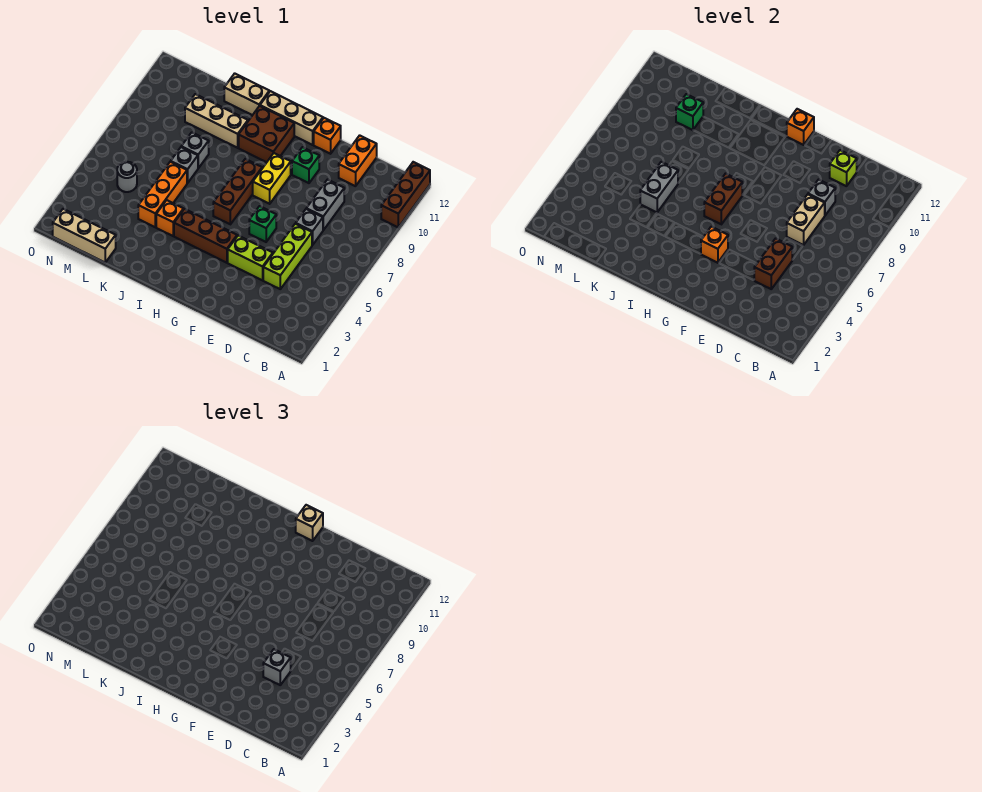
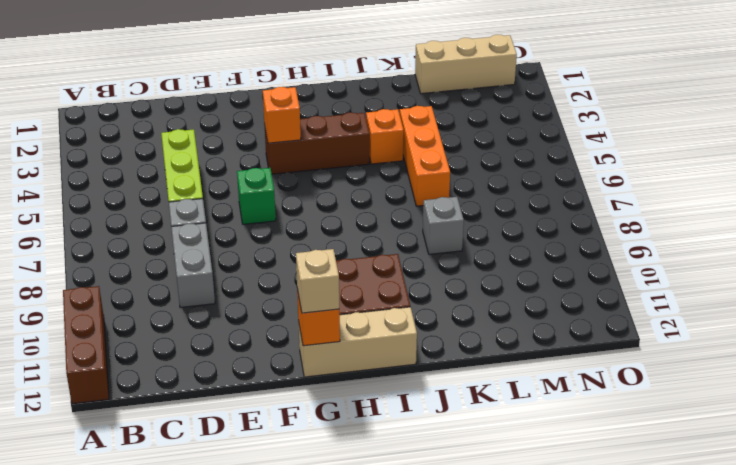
none -> orange 1x2 brick [339,135,377,186]
none -> lime 1x2 brick [228,236,273,280]
none -> green 1x1 brick [292,147,319,183]
none -> orange 1x1 brick [314,118,341,154]

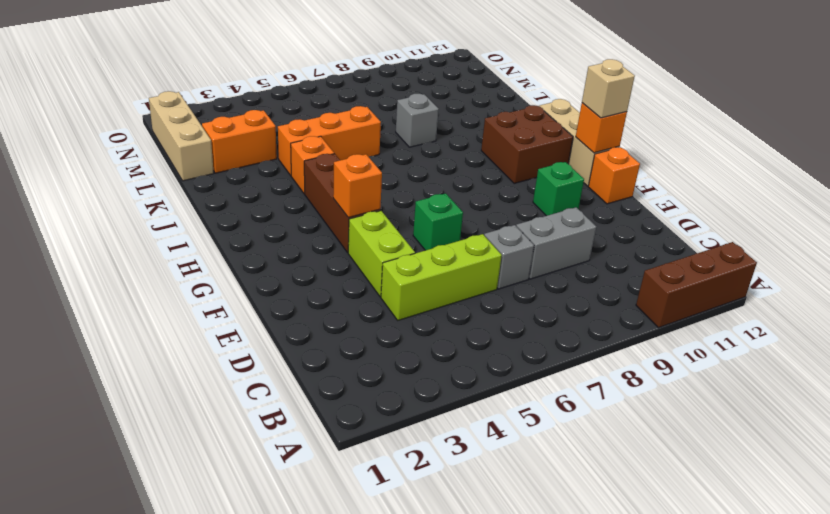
orange 1x2 brick [202,110,277,173] -> orange 1x2 brick moved to [339,135,377,186]
none -> yellow 1x2 brick [253,153,291,204]
none -> brown 1x3 brick [213,159,262,224]
none -> tan 1x3 brick [185,94,248,148]
none -> tan 1x2 brick [224,73,269,115]

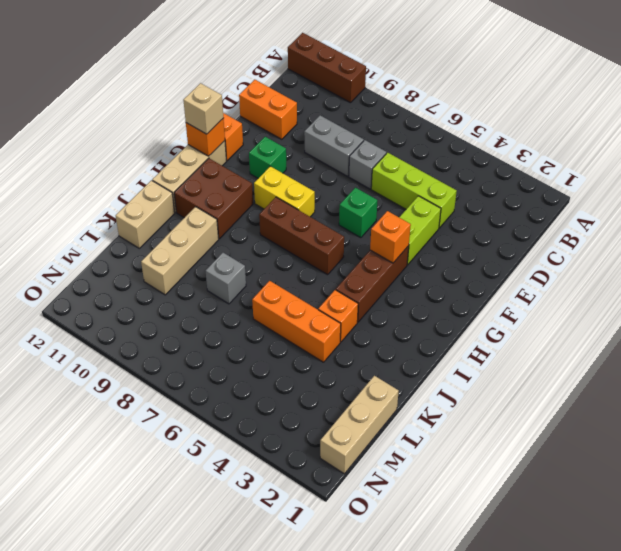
none -> grey 1x1 brick [171,147,198,183]
none -> grey 1x1 round brick [117,162,137,192]
none -> brown 1x2 brick [754,238,792,289]
none -> tan 1x2 brick [787,194,825,245]

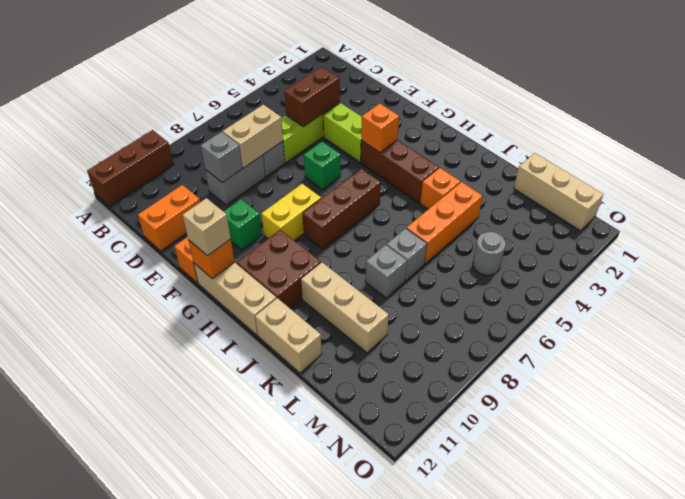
none -> lime 1x1 brick [830,150,857,186]
none -> brown 1x2 brick [704,174,742,224]
none -> grey 1x2 brick [640,162,678,212]
none -> green 1x1 brick [676,94,703,130]

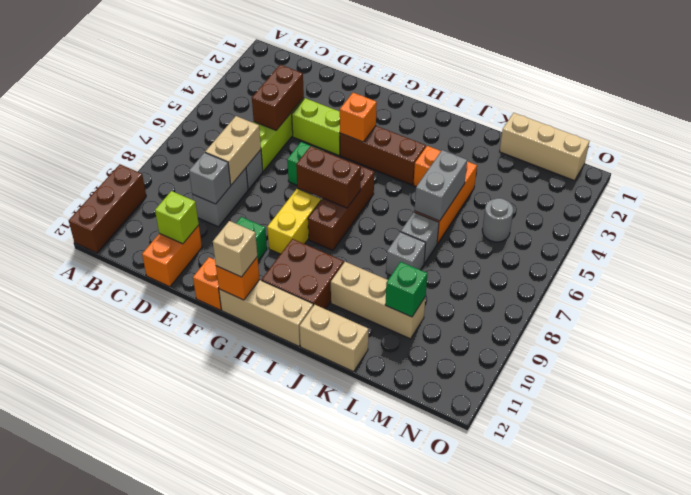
brown 1x2 brick [296,146,361,208] -> brown 1x2 brick turned to [704,174,742,224]
none -> grey 1x1 brick [263,649,291,685]

